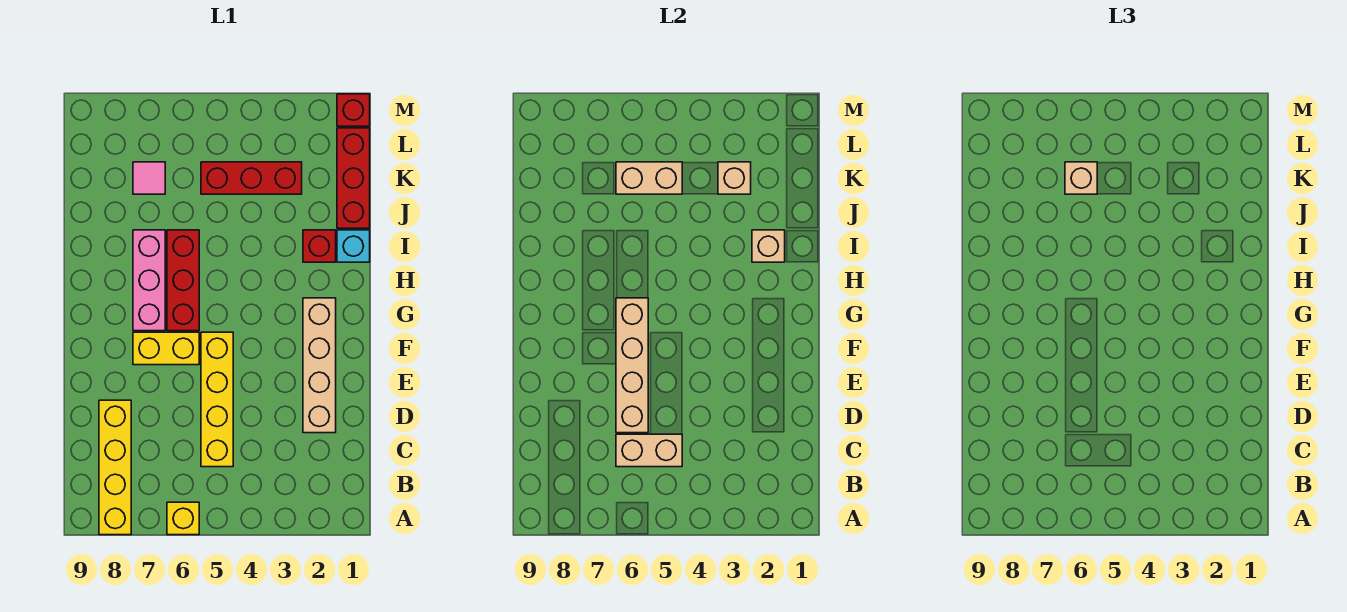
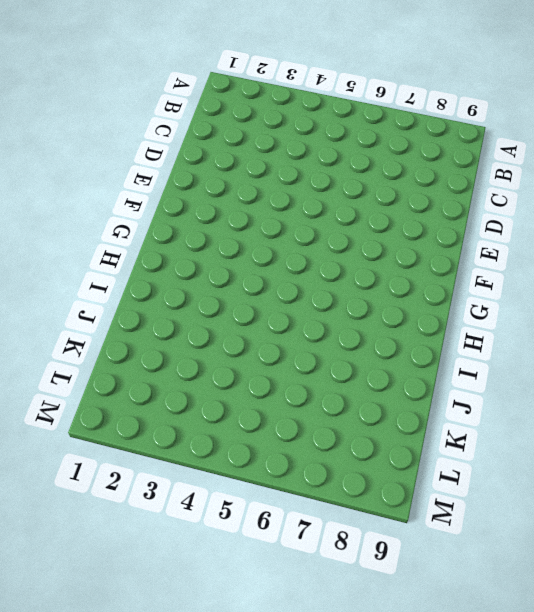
none -> yellow 1x1 brick [167,502,199,535]
none -> yellow 1x4 brick [99,400,131,535]
none -> yellow 1x4 brick [201,332,233,467]

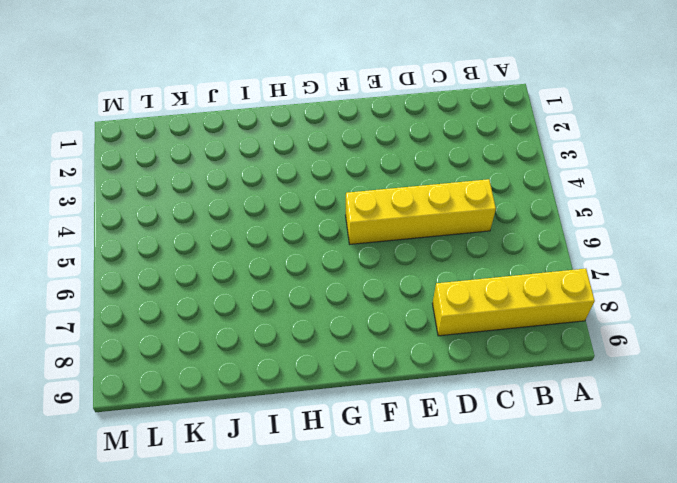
none -> yellow 1x1 brick [167,502,199,535]
none -> tan 1x4 brick [303,298,336,433]
none -> yellow 1x2 brick [133,332,199,365]

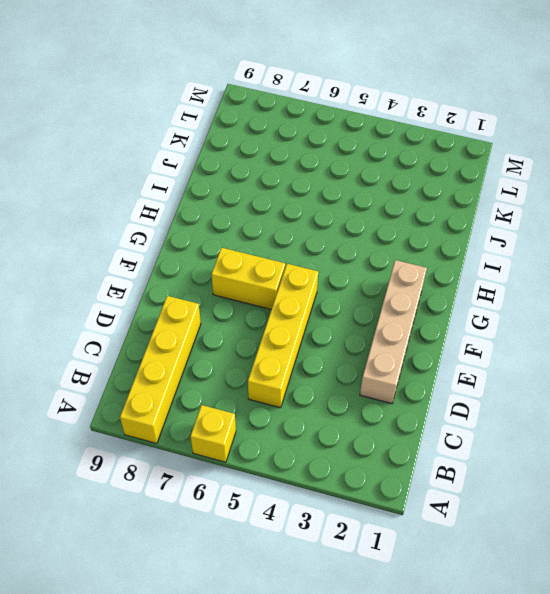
none -> red 1x3 brick [167,230,199,331]
none -> pink 1x3 brick [133,230,165,331]
none -> cyan 1x1 brick [337,230,370,262]

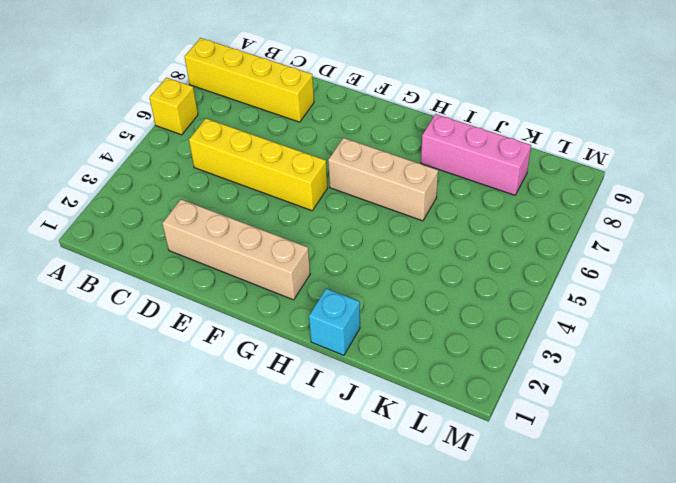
tan 1x3 brick [328,138,438,221] -> red 1x3 brick [167,230,199,331]
pink 1x3 brick [421,114,531,195] -> pink 1x3 brick moved to [133,230,165,331]
none -> yellow 1x2 brick [133,332,199,365]
none -> red 1x1 brick [303,230,336,262]
none -> red 1x3 brick [337,128,370,228]

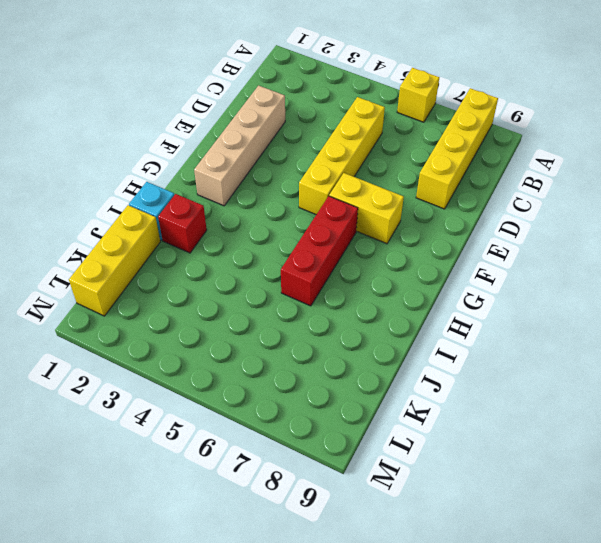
yellow 1x3 brick [69,205,160,316] -> red 1x3 brick [337,128,370,228]
none -> pink 1x3 brick [133,230,165,331]
none -> red 1x3 brick [201,162,302,194]
none -> pink 1x1 tile [133,162,165,194]

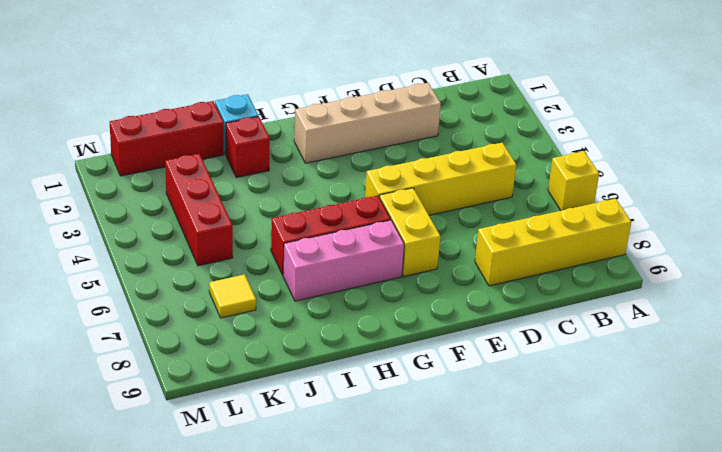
yellow 1x1 tile [209,274,256,318] -> pink 1x1 tile [133,162,165,194]
none -> red 1x1 brick [337,94,370,126]
none -> tan 1x2 brick [616,434,682,467]
none -> tan 1x4 brick [616,298,648,433]

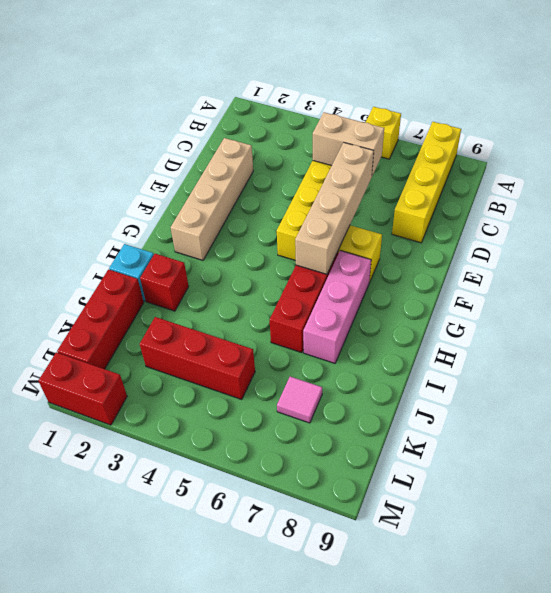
red 1x2 brick [38,352,127,425] -> red 1x1 brick [337,94,370,126]
none -> tan 1x1 brick [752,230,785,262]
none -> tan 1x1 brick [718,162,751,194]
none -> tan 1x2 brick [616,162,682,194]

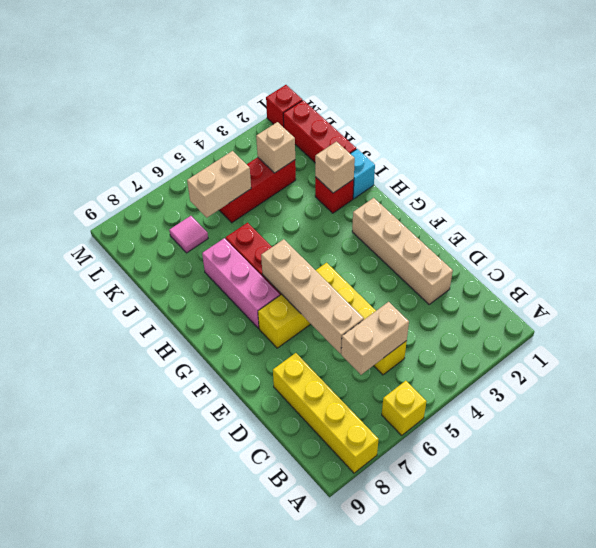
none -> tan 1x1 brick [1065,162,1097,194]

